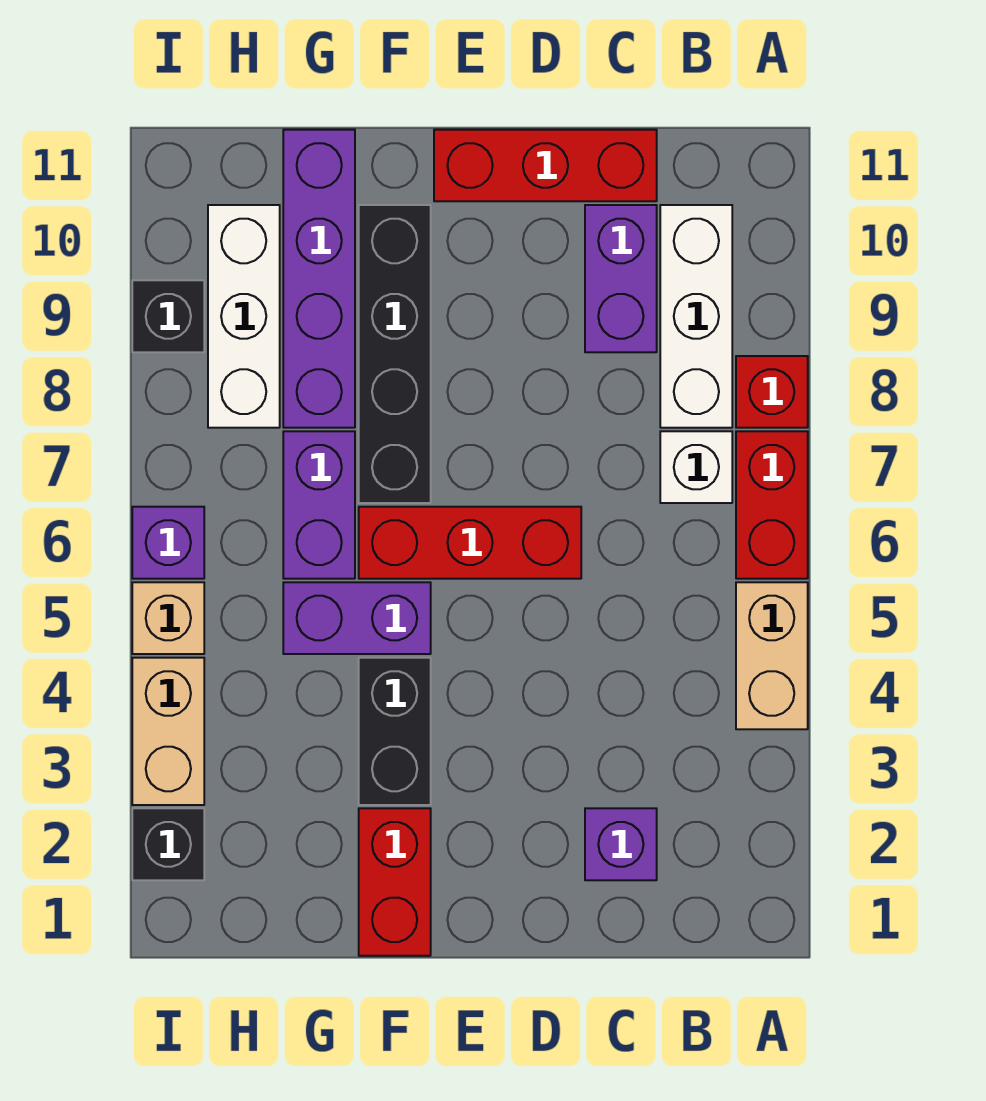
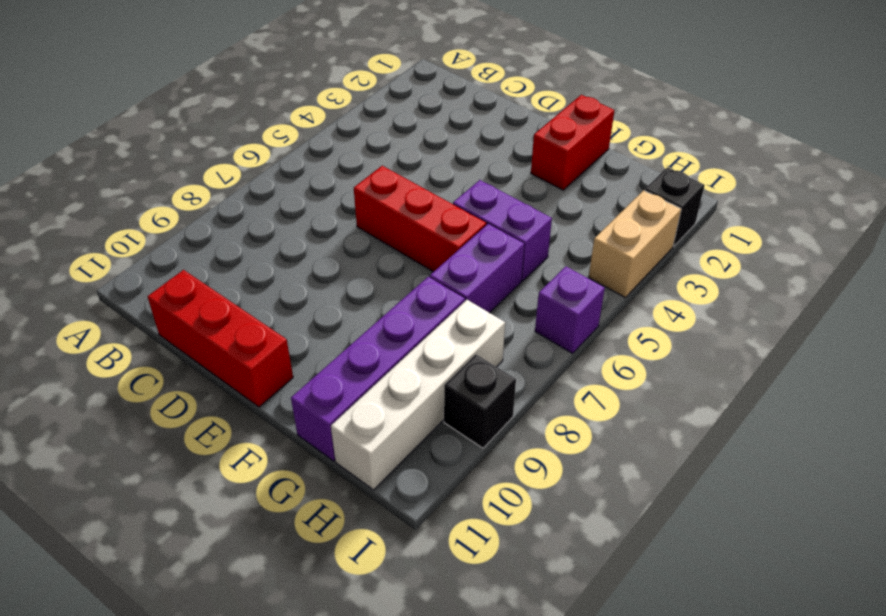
white 1x4 brick [331,300,505,490] -> white 1x3 brick [208,205,280,428]
none -> tan 1x2 brick [736,582,808,729]
none -> red 1x2 brick [736,431,808,579]
none -> red 1x1 brick [736,356,808,428]

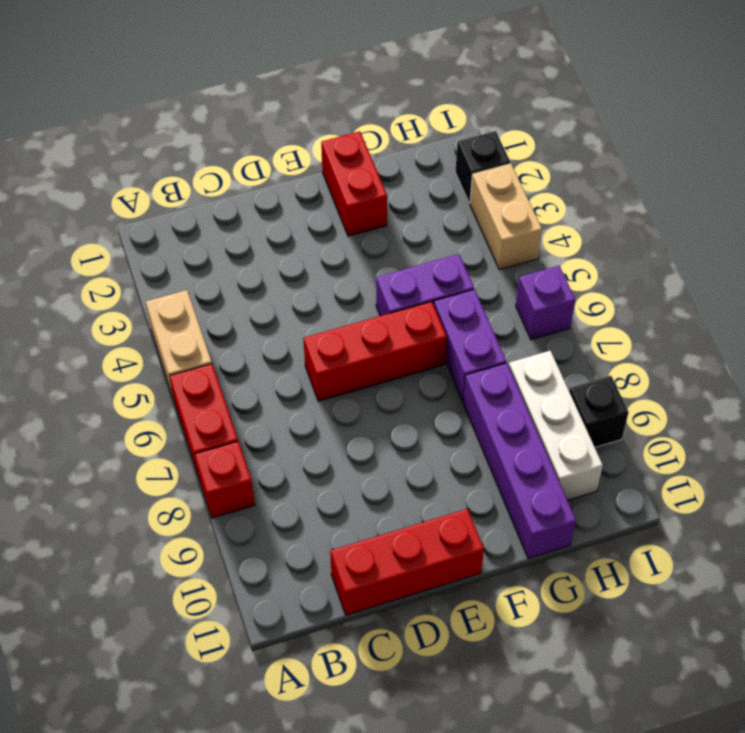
none -> white 1x1 brick [660,431,732,503]
none -> white 1x3 brick [660,205,732,428]
none -> purple 1x1 brick [585,808,657,880]

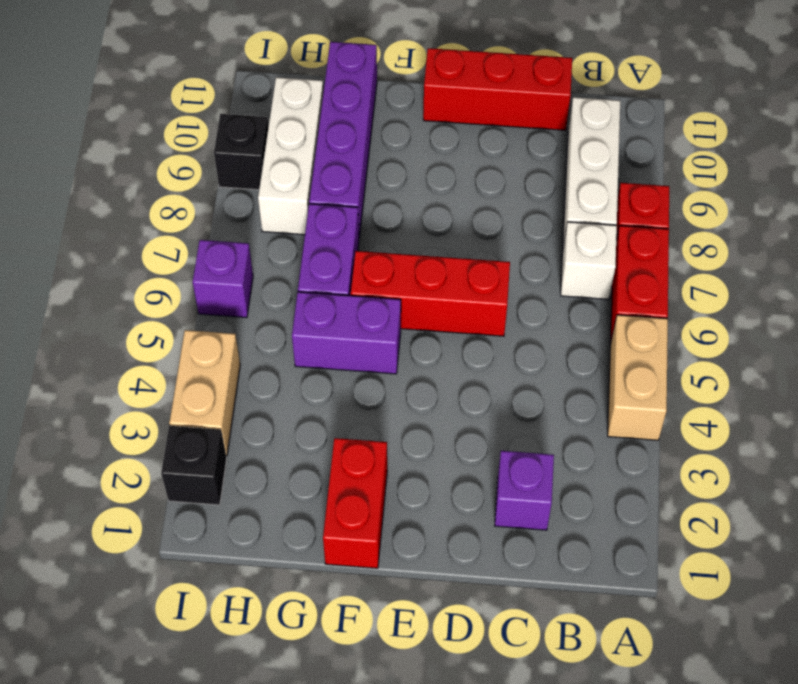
none -> purple 1x2 brick [585,205,657,352]
none -> black 1x2 brick [359,658,431,805]
none -> black 1x4 brick [359,205,431,503]

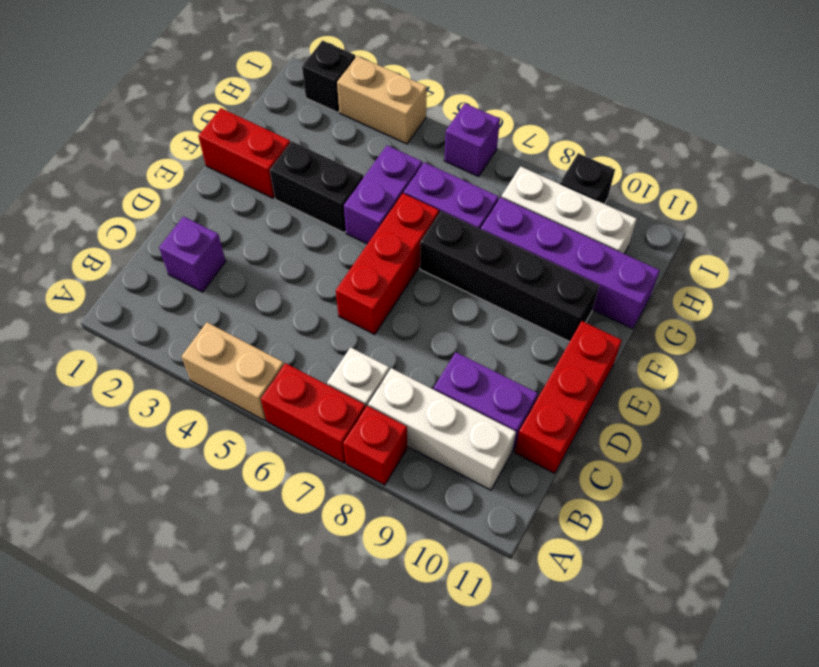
none -> tan 1x1 brick [132,582,204,654]

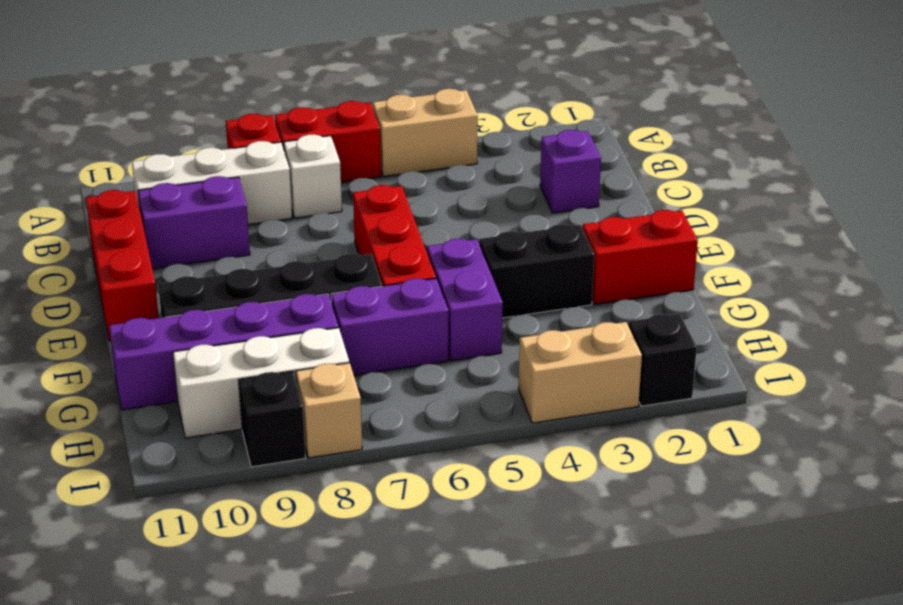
tan 1x1 brick [296,363,362,458] -> tan 1x1 brick moved to [132,582,204,654]
none -> purple 1x1 brick [132,507,204,579]

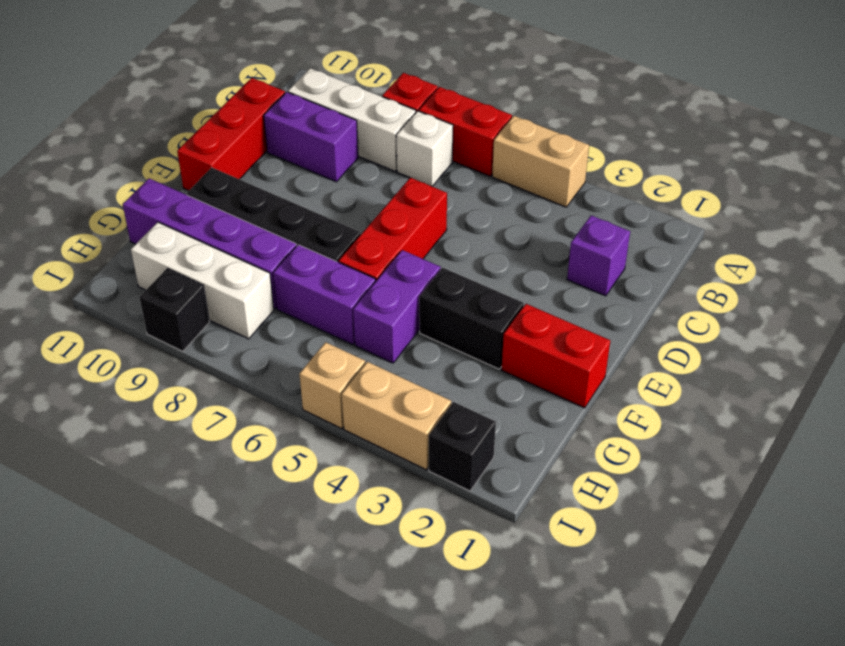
none -> purple 1x1 brick [132,507,204,579]

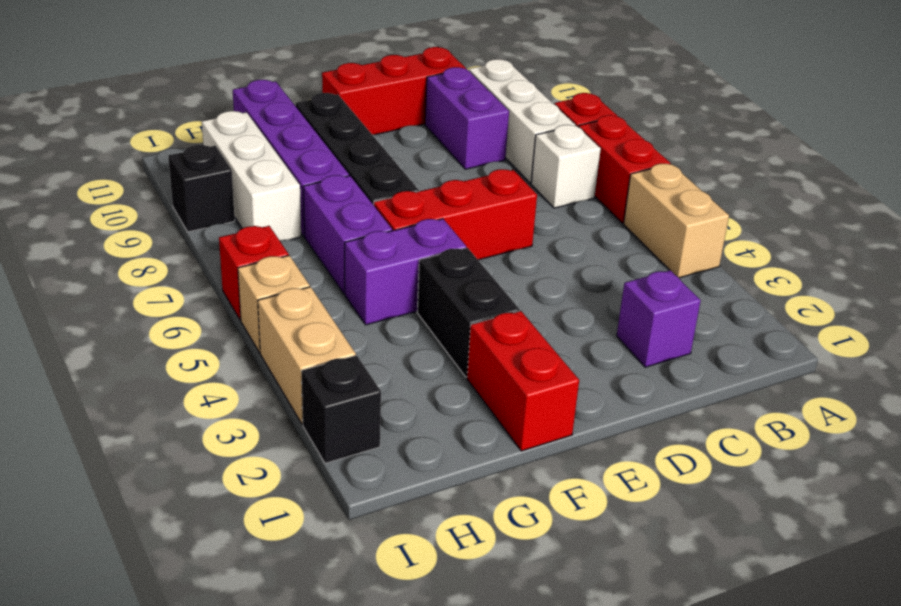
red 1x1 brick [219,226,289,320] -> purple 1x1 brick [132,507,204,579]

